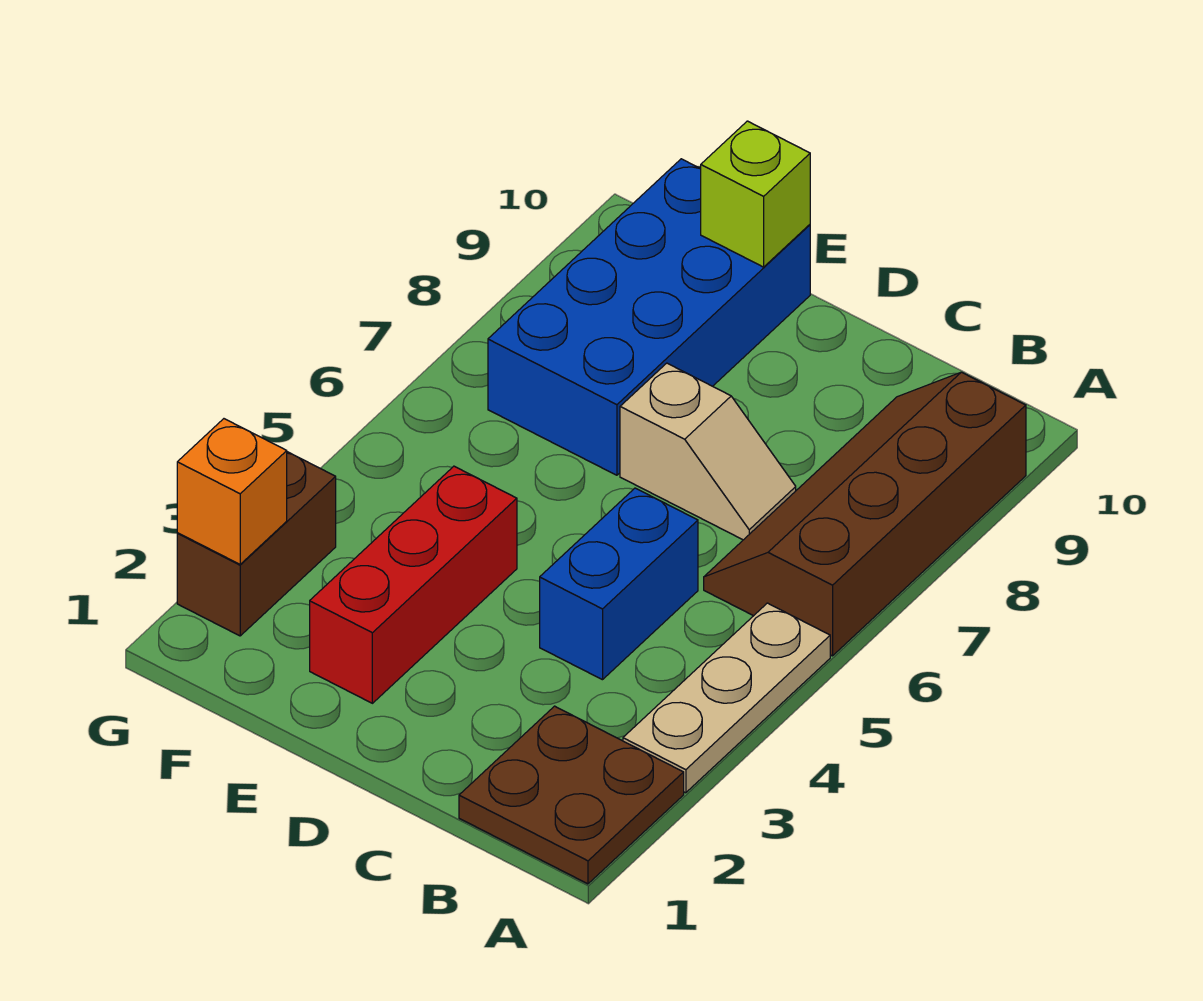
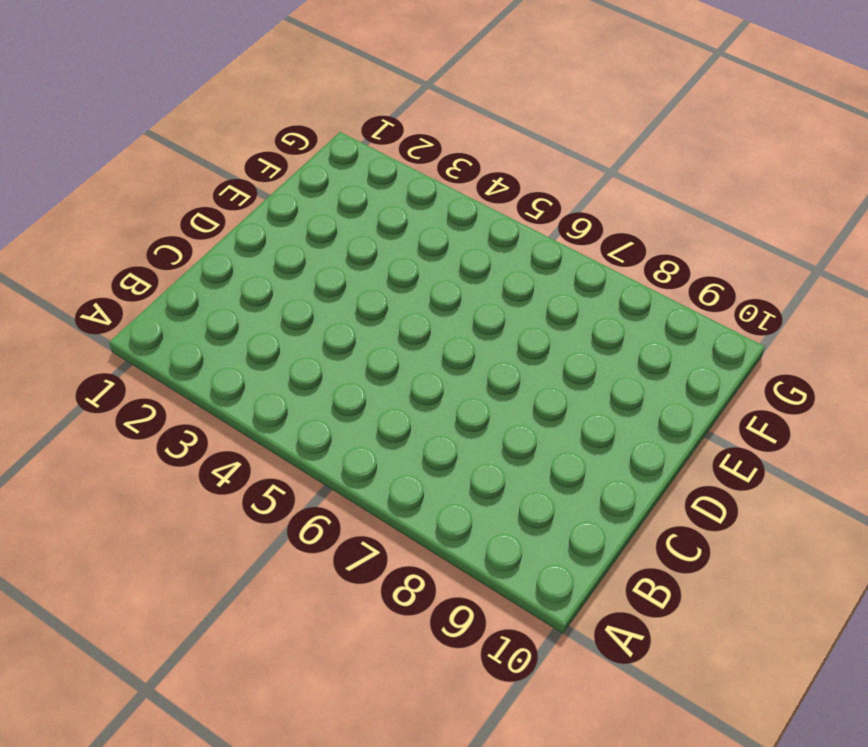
none -> brown 2x2 plate [459,706,684,884]
none -> tan 1x3 plate [623,603,830,793]

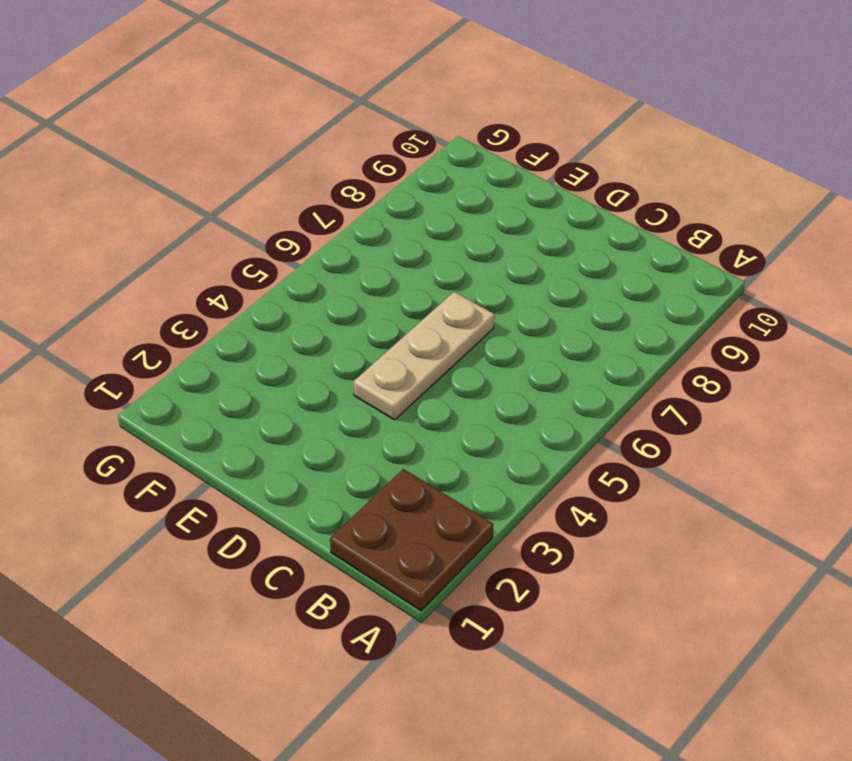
tan 1x3 plate [354,292,494,420] -> tan 1x3 plate moved to [623,603,830,793]
none -> brown 2x4 slope [704,372,1026,656]
none -> blue 1x2 brick [540,488,698,680]

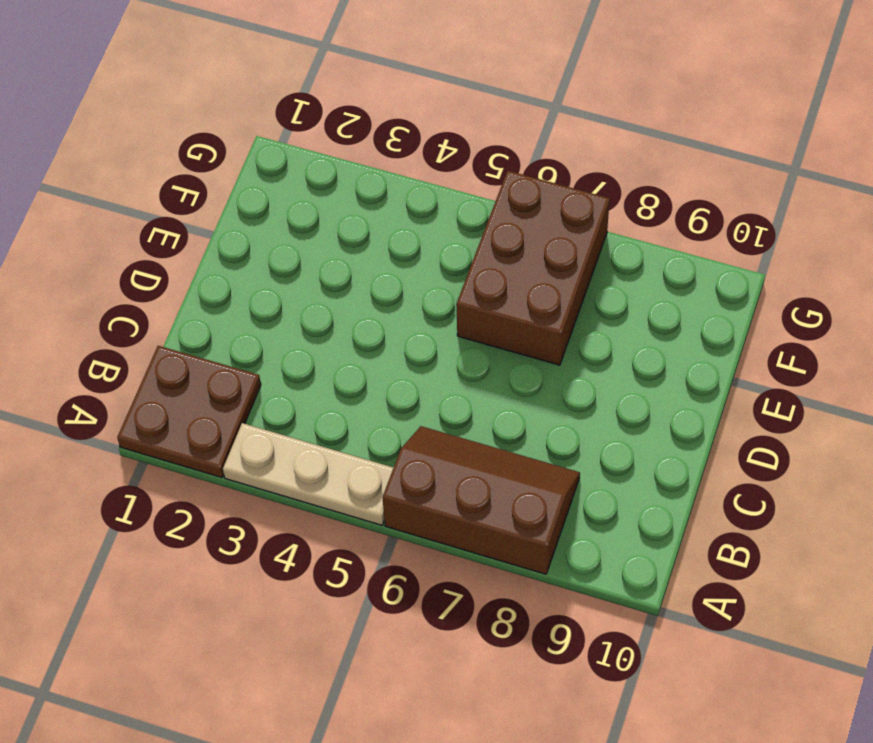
brown 2x3 slope [382,426,580,574] -> brown 2x4 slope [704,372,1026,656]
brown 2x3 brick [456,171,610,365] -> blue 2x4 brick [488,159,810,475]
none -> blue 1x2 brick [540,488,698,680]
none -> tan 1x2 slope [620,363,796,540]

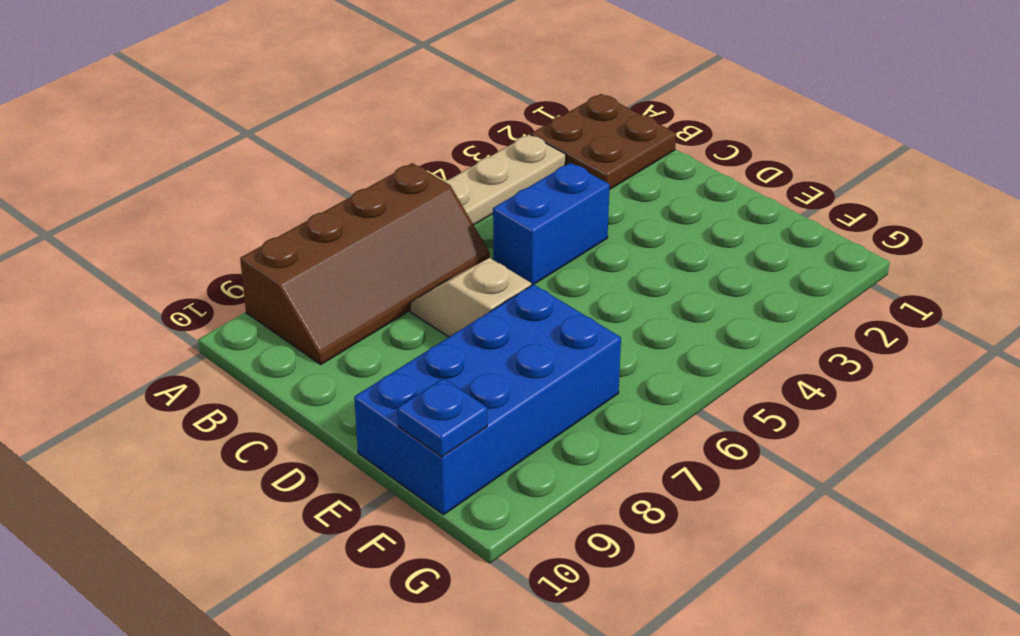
blue 1x1 plate [397,378,487,457] -> none
none -> red 1x3 brick [310,466,517,703]
none -> brown 1x2 brick [177,452,336,636]

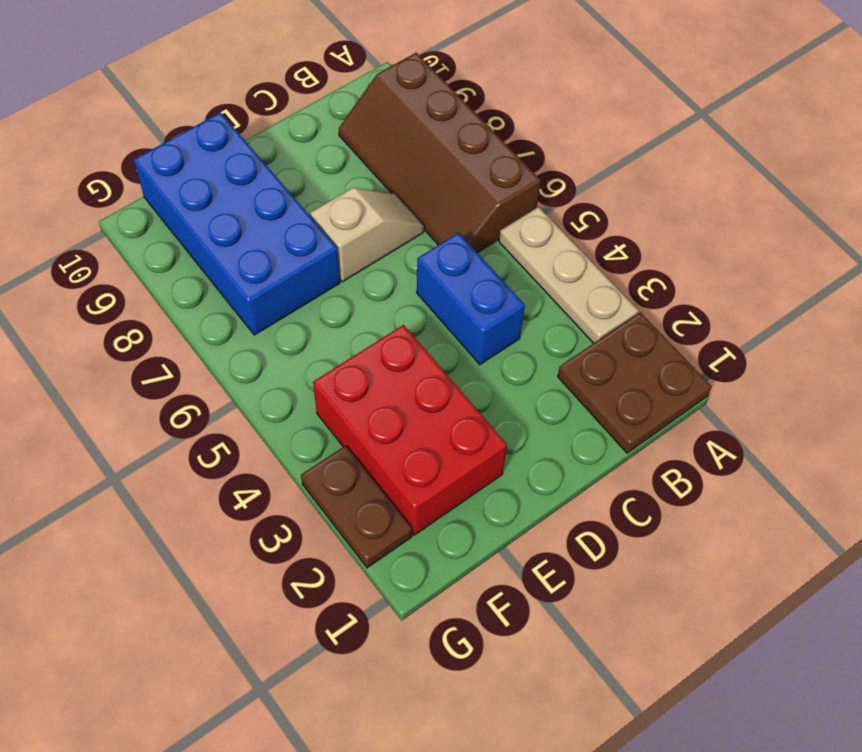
red 2x3 brick [313,325,507,535] -> red 1x3 brick [310,466,517,703]
brown 1x2 plate [301,446,412,568] -> brown 1x2 brick [177,452,336,636]
none -> lime 1x1 brick [701,121,810,267]
none -> orange 1x1 brick [177,419,287,564]

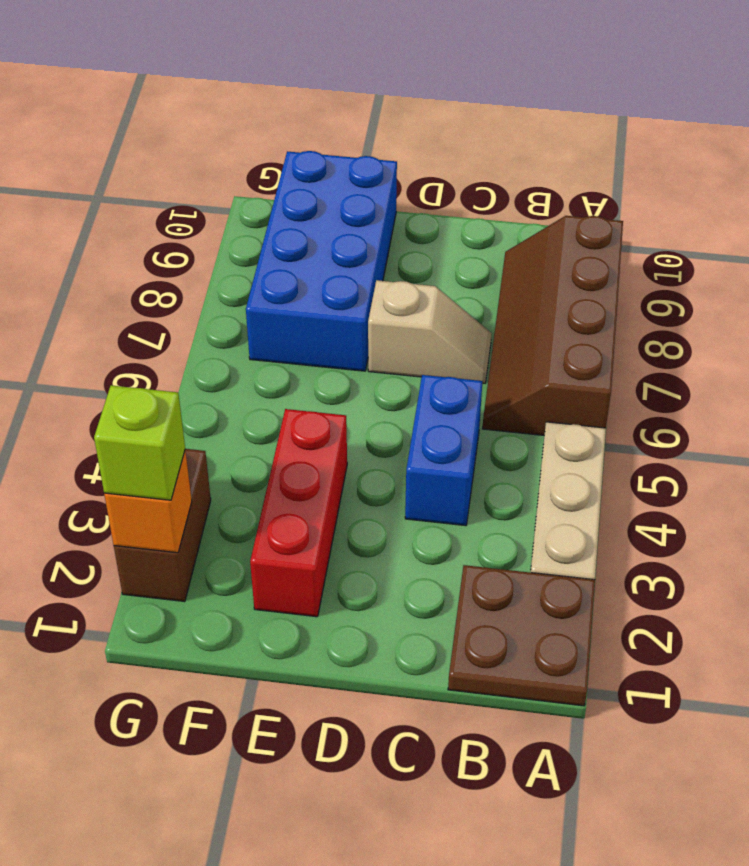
lime 1x1 brick [94,385,185,500] -> lime 1x1 brick moved to [701,121,810,267]

